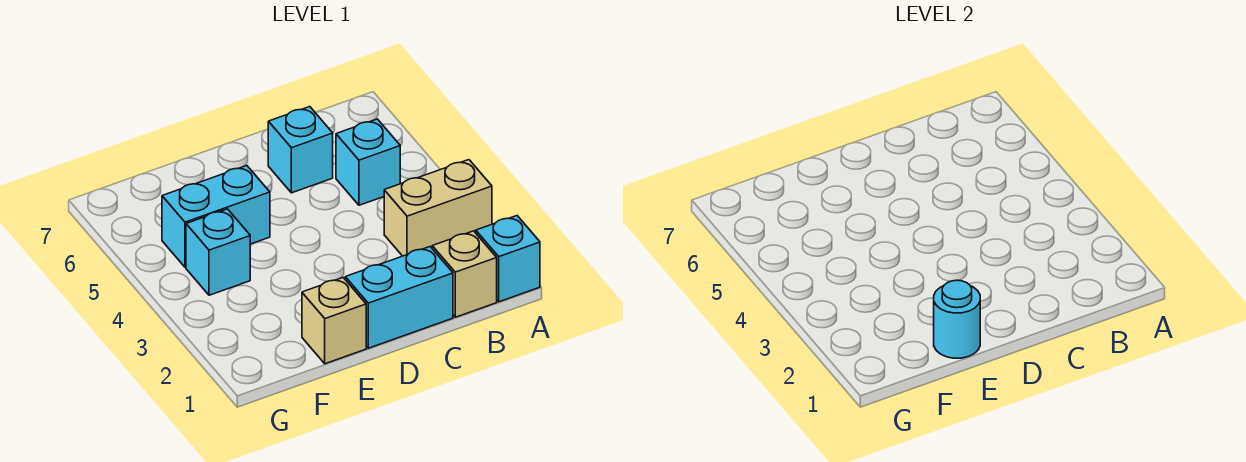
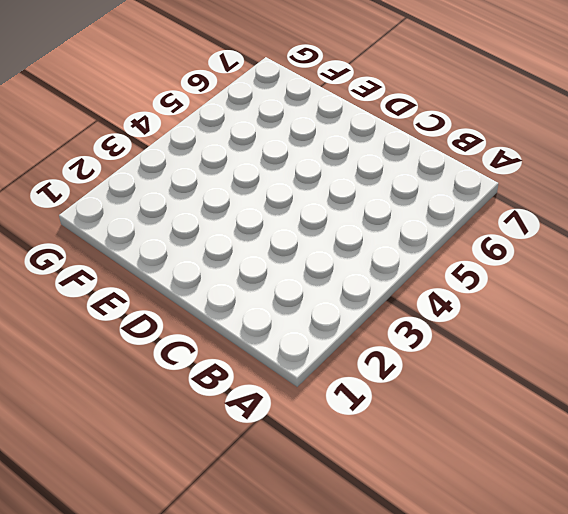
none -> cyan 1x1 brick [476,216,540,302]
none -> tan 1x2 brick [384,160,492,256]

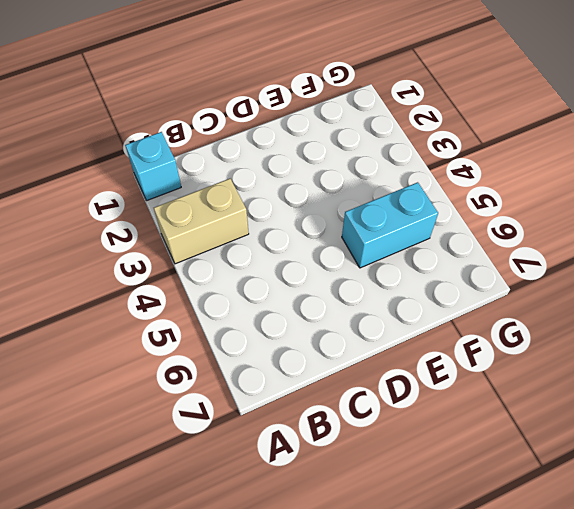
none -> tan 1x1 brick [432,231,497,317]
none -> cyan 1x1 brick [336,119,400,205]

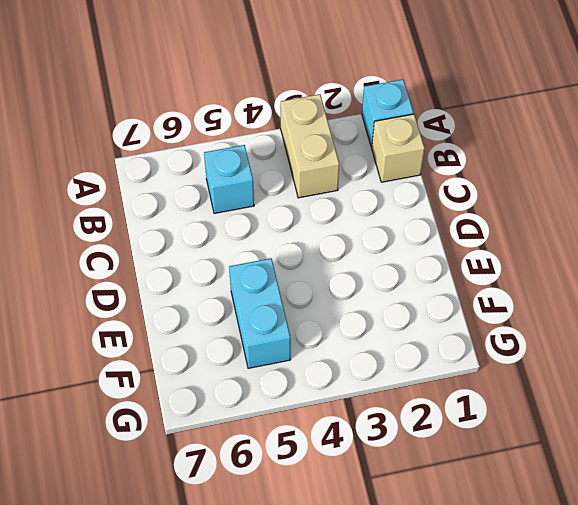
none -> cyan 1x2 brick [345,247,453,348]
none -> cyan 1x1 brick [268,107,333,193]

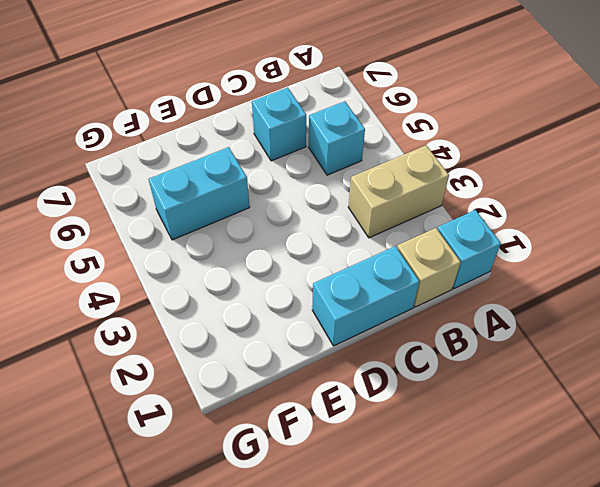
none -> tan 1x1 brick [302,278,366,364]
none -> cyan 1x1 brick [186,209,250,295]

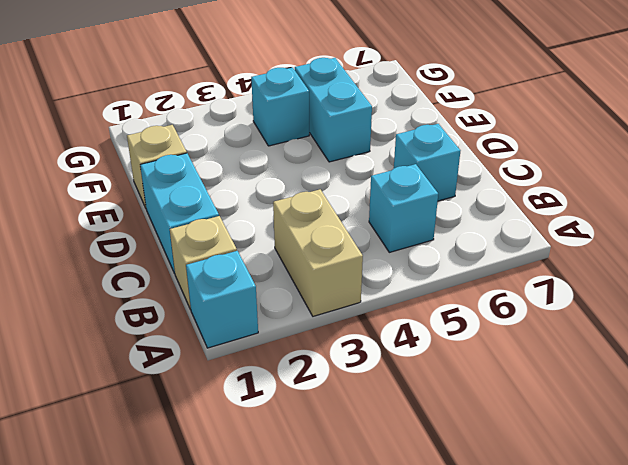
none -> cyan 1x1 round brick [934,280,980,358]

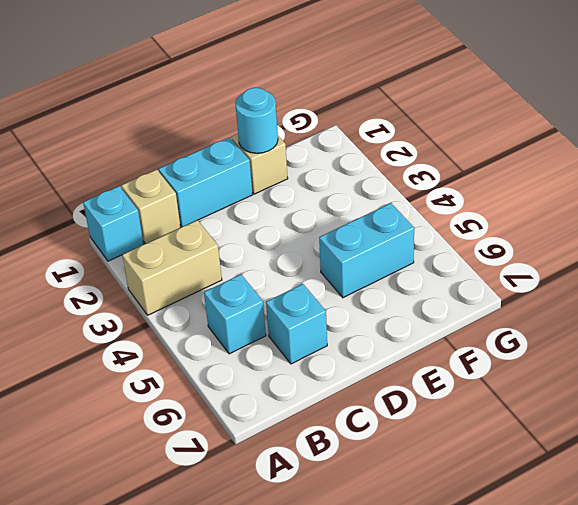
none -> cyan 1x1 brick [186,209,250,295]

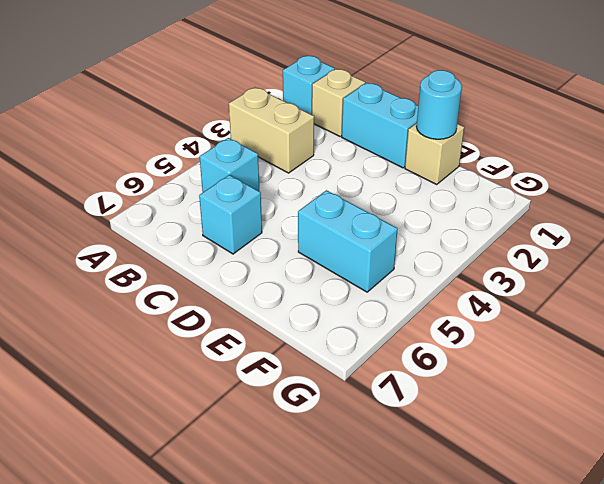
none -> cyan 1x1 brick [186,209,250,295]

